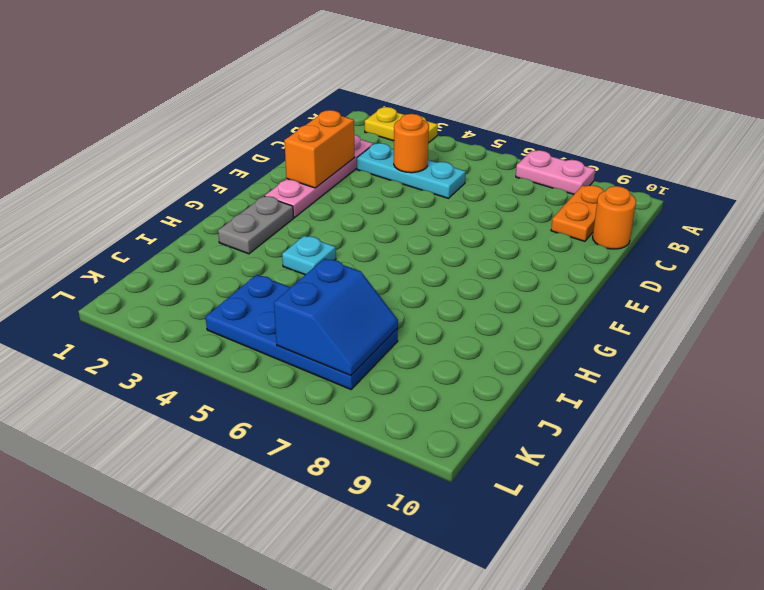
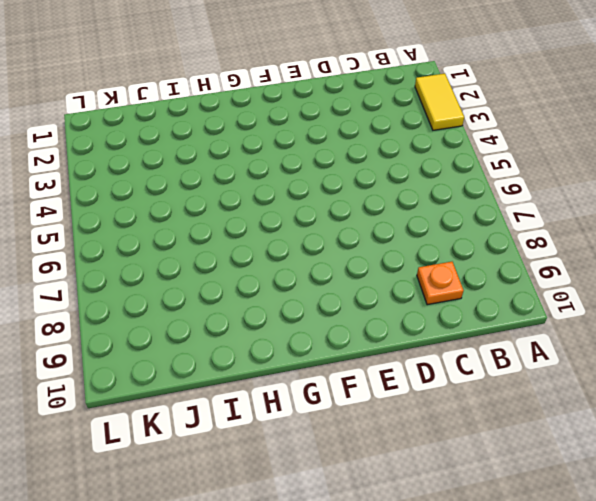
yellow 1x2 tile [415,73,464,130] -> yellow 1x2 plate [365,107,438,143]
orange 1x1 plate [417,262,464,305] -> orange 1x2 plate [551,185,604,241]
none -> pink 1x2 plate [516,150,595,194]
none -> pink 1x4 plate [265,135,373,218]
none -> cyan 1x3 plate [357,143,466,198]

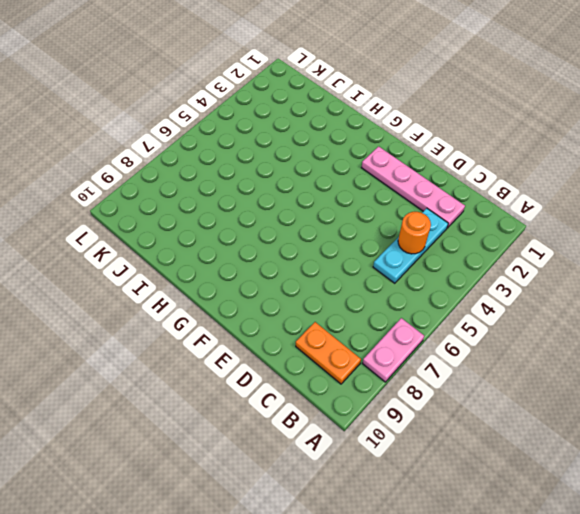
none -> yellow 1x2 plate [365,107,438,143]
none -> orange 1x1 round brick [593,186,636,249]
none -> grey 1x2 plate [218,196,294,254]

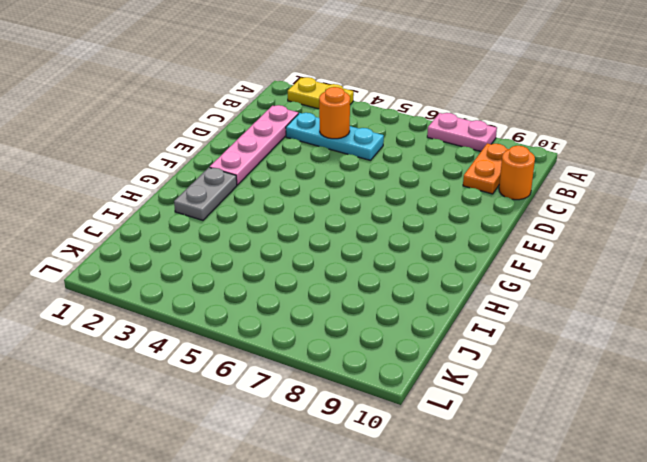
none -> cyan 1x1 plate [282,236,336,275]
none -> blue 2x4 plate [206,275,398,389]
none -> orange 1x2 brick [284,110,355,188]

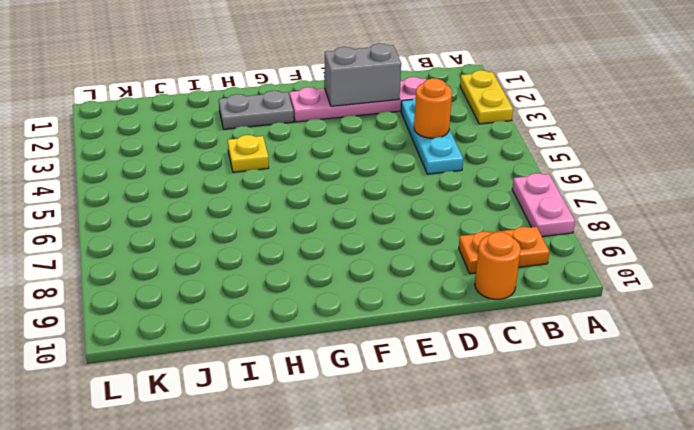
grey 1x2 brick [324,43,401,106] -> orange 1x2 brick [284,110,355,188]
yellow 1x1 plate [228,135,269,172] -> cyan 1x1 plate [282,236,336,275]
none -> blue 2x4 plate [206,275,398,389]
none -> blue 2x2 slope [274,258,398,375]

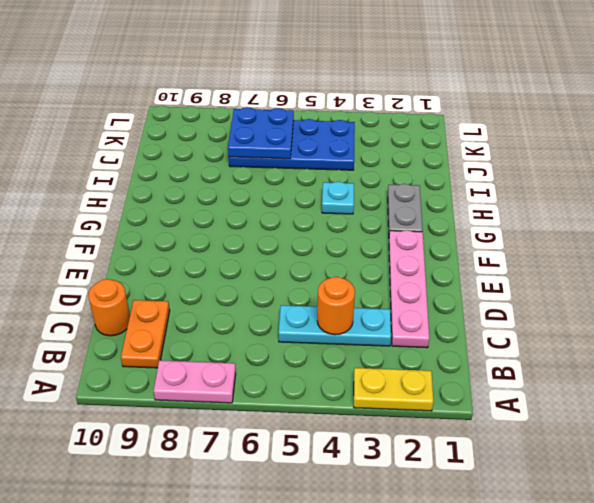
blue 2x2 plate [228,107,294,159] -> blue 2x2 slope [274,258,398,375]
none -> orange 1x2 brick [284,110,355,188]

